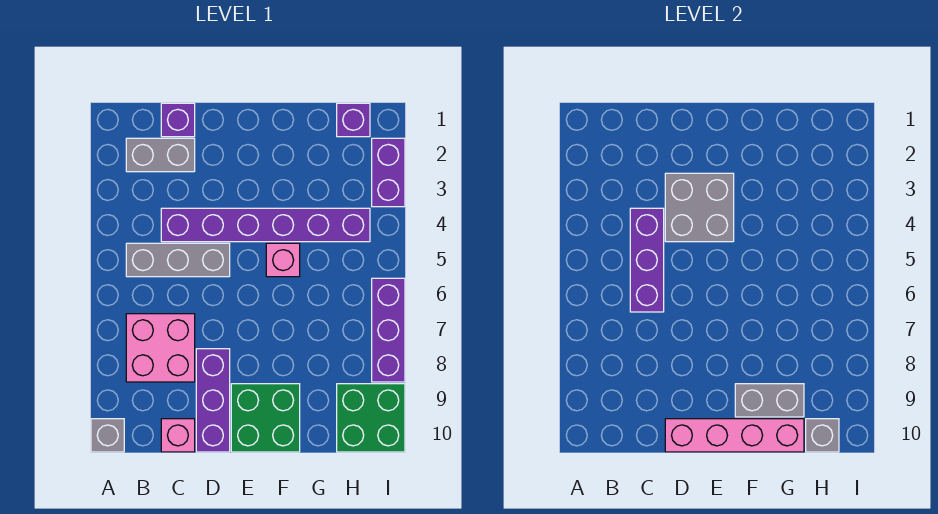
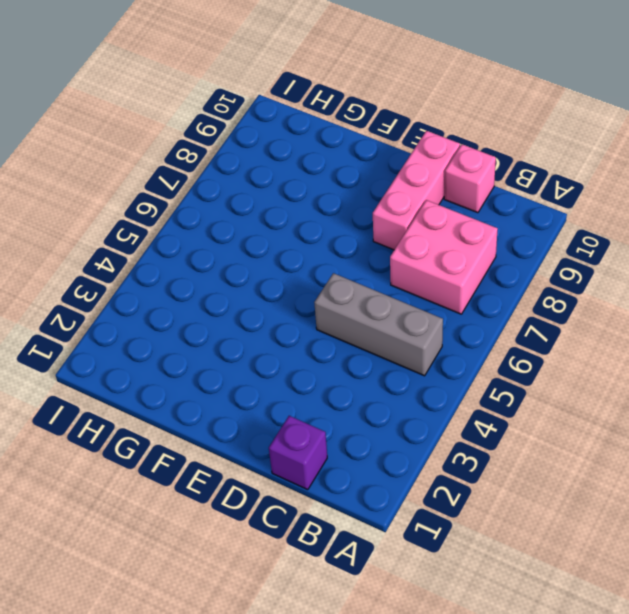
pink 1x3 brick [373,131,460,250] -> purple 1x3 brick [196,349,230,452]
none -> grey 1x1 brick [91,419,124,452]
none -> grey 1x2 brick [126,138,195,172]
none -> purple 1x6 brick [161,208,370,242]

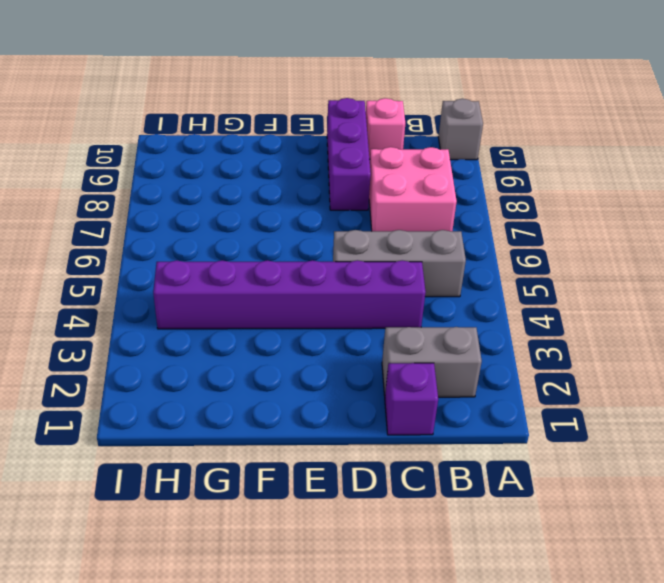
none -> green 2x2 brick [231,384,300,452]
none -> pink 1x1 brick [266,243,300,277]
none -> purple 1x1 brick [337,103,370,137]

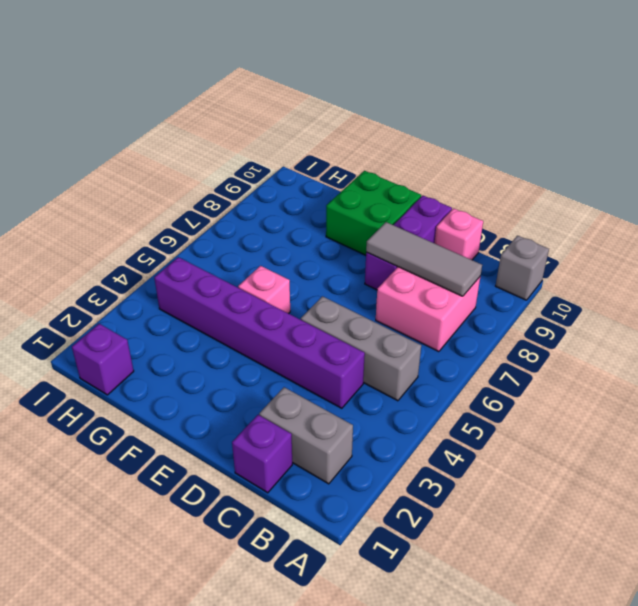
grey 1x3 tile [366,222,482,296] -> none
none -> green 2x2 brick [337,384,405,452]
none -> purple 1x2 brick [372,138,405,207]
none -> purple 1x3 brick [372,278,405,382]

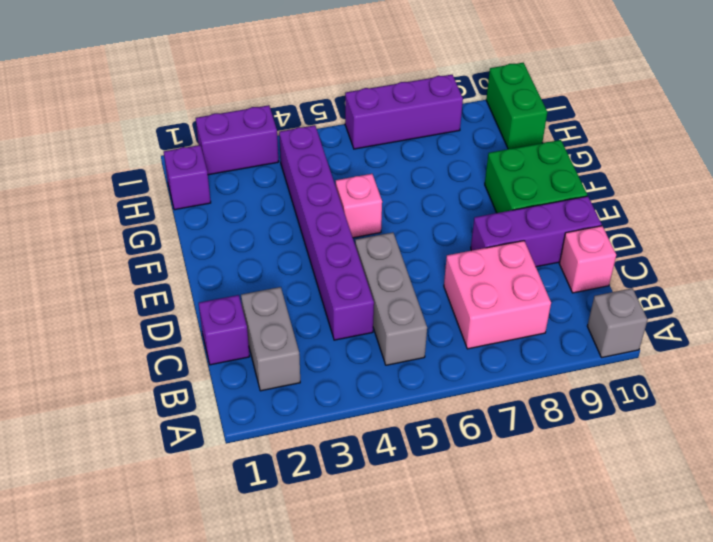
green 1x2 brick [486,63,547,149] -> green 2x2 brick [337,384,405,452]
none -> purple 1x3 brick [630,208,664,312]
none -> grey 2x2 brick [665,173,734,242]
none -> pink 1x4 brick [665,419,804,452]

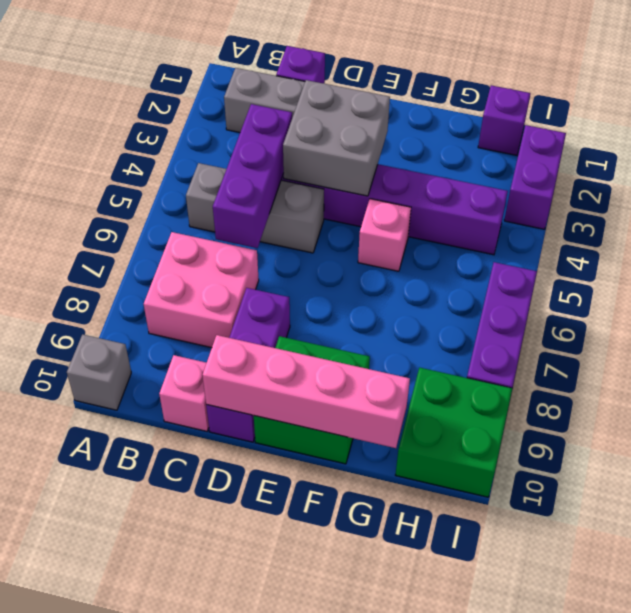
none -> grey 1x2 brick [735,384,804,417]
none -> grey 1x1 brick [806,419,839,452]

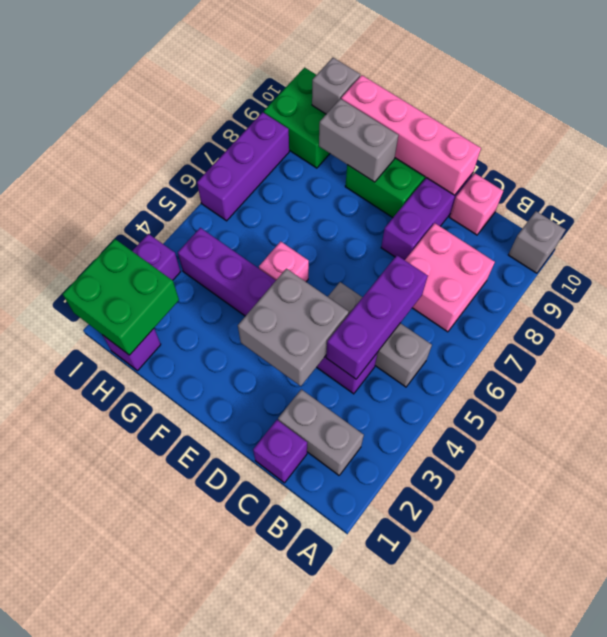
green 2x2 brick [63,239,179,355] -> none

